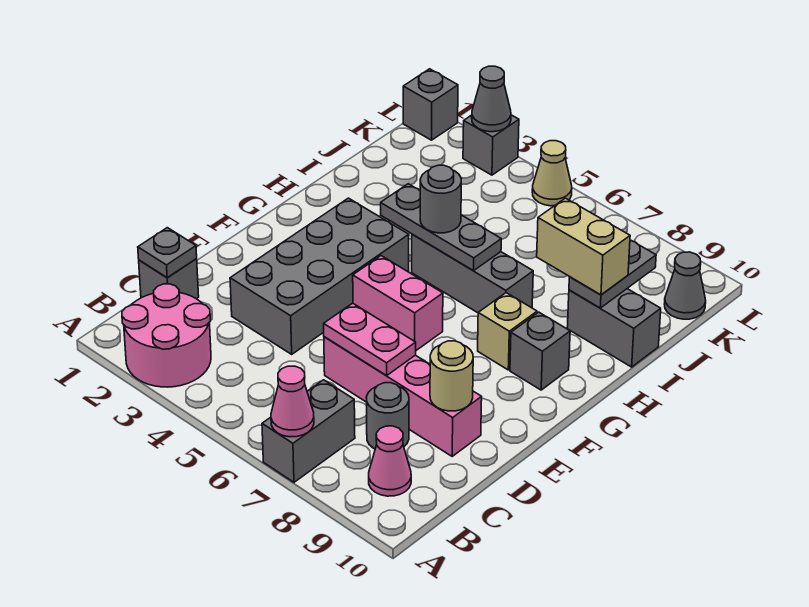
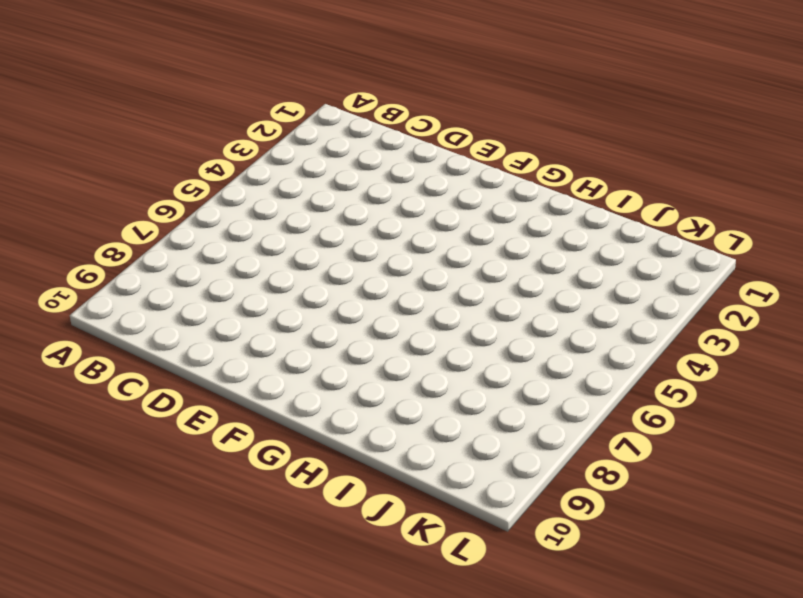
none -> pink 2x2 round brick [122,284,211,387]
none -> grey 1x2 brick [262,380,355,482]
none -> pink 1x1 cone [369,426,411,496]

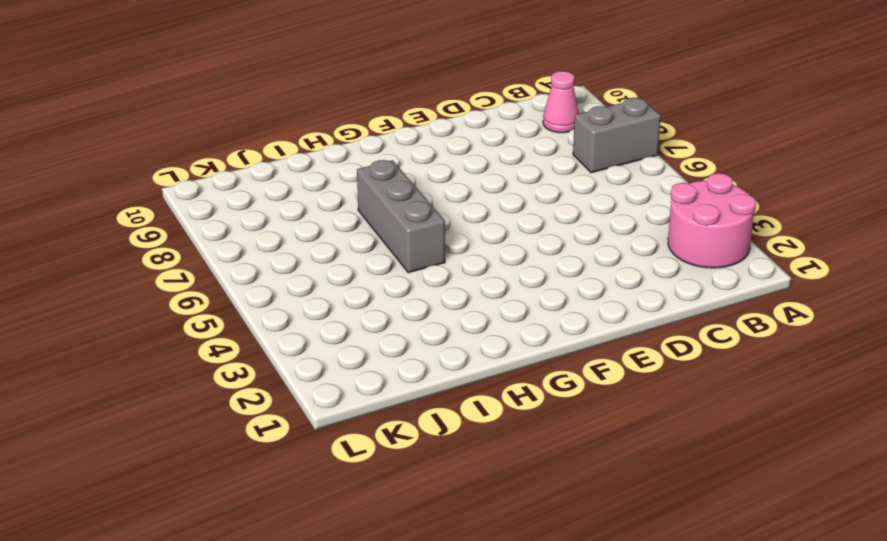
none -> grey 1x1 brick [139,259,199,299]
none -> grey 1x1 round brick [366,383,409,449]
none -> grey 2x4 brick [230,198,409,354]

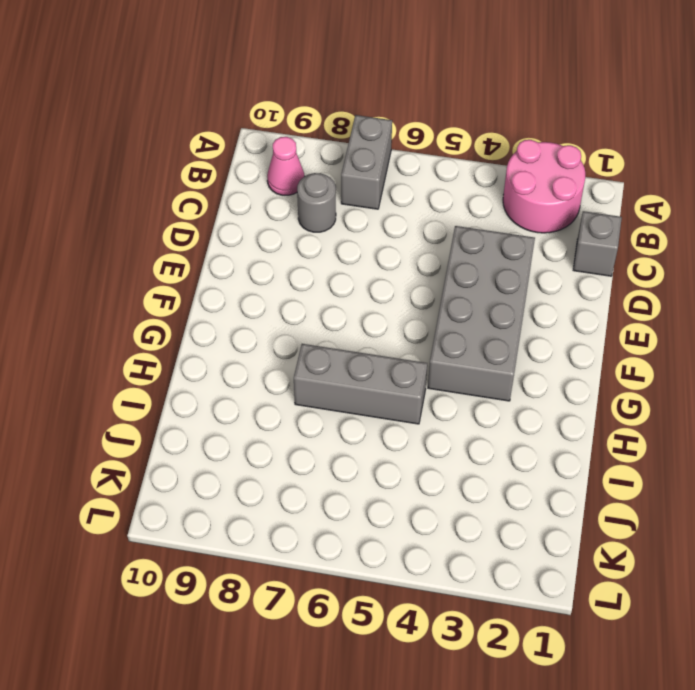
none -> pink 1x4 brick [324,337,482,456]
none -> pink 1x2 brick [353,256,443,350]
none -> tan 1x1 brick [478,293,537,370]

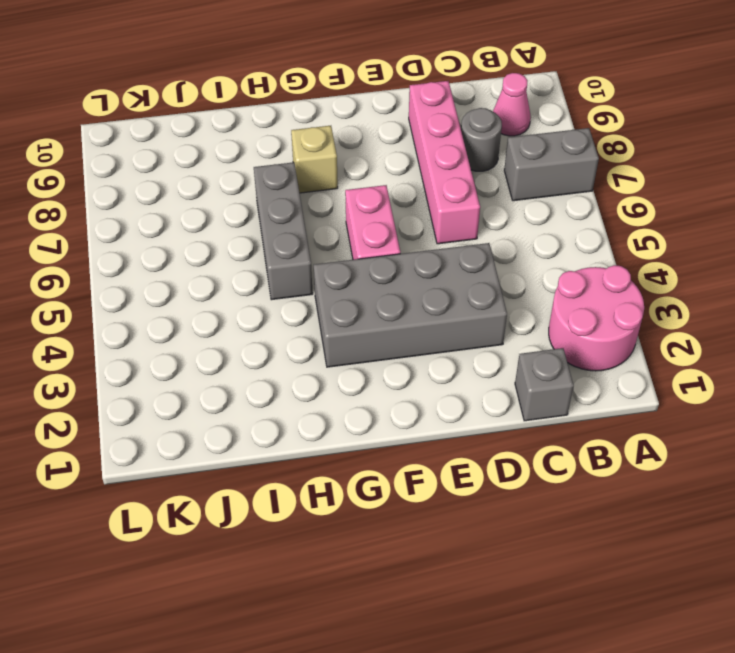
none -> grey 1x1 brick [510,312,570,390]
none -> grey 1x2 brick [567,289,661,367]
none -> grey 1x1 cone [664,252,706,319]

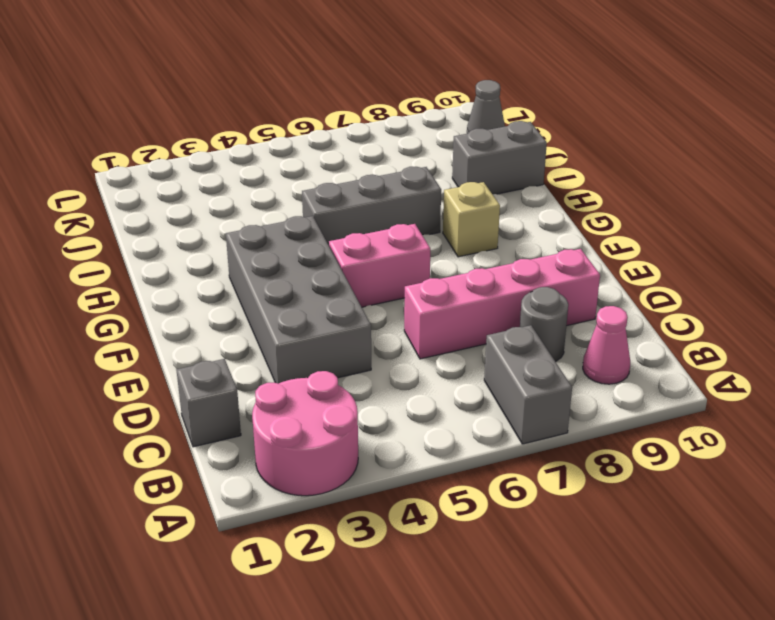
none -> grey 1x1 brick [510,312,570,390]
none -> grey 1x1 brick [403,69,458,140]
none -> grey 1x1 brick [463,115,519,175]

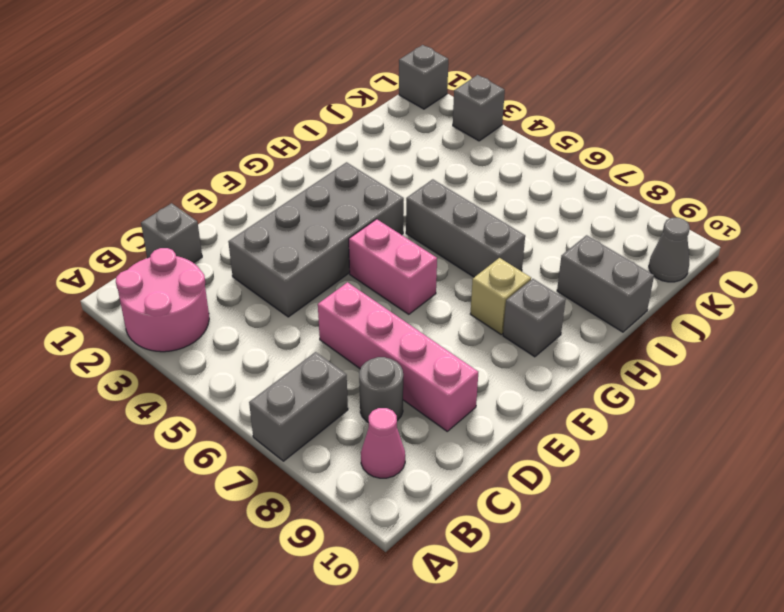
none -> tan 1x1 cone [532,141,572,206]
none -> pink 1x1 cone [271,366,314,437]
none -> grey 1x1 plate [138,228,197,277]

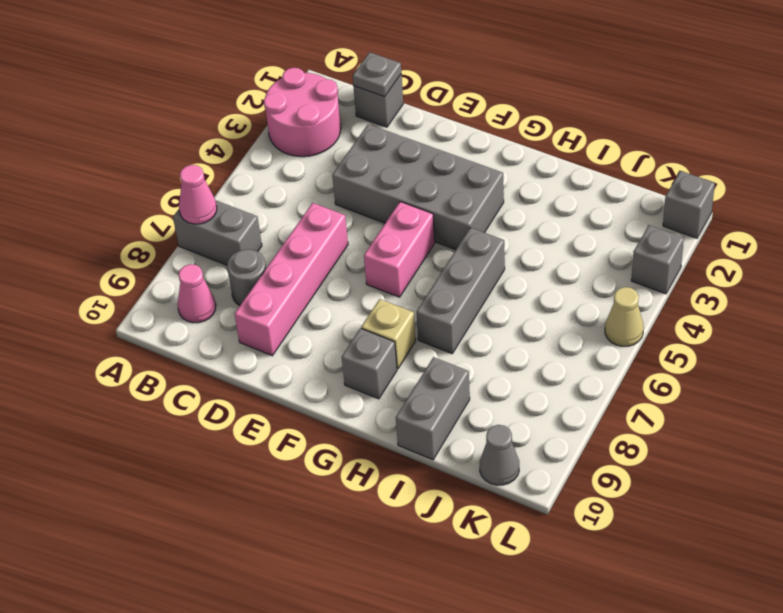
none -> pink 1x2 plate [324,303,416,375]
none -> tan 1x1 round brick [430,341,473,411]
none -> grey 1x3 plate [381,184,501,271]

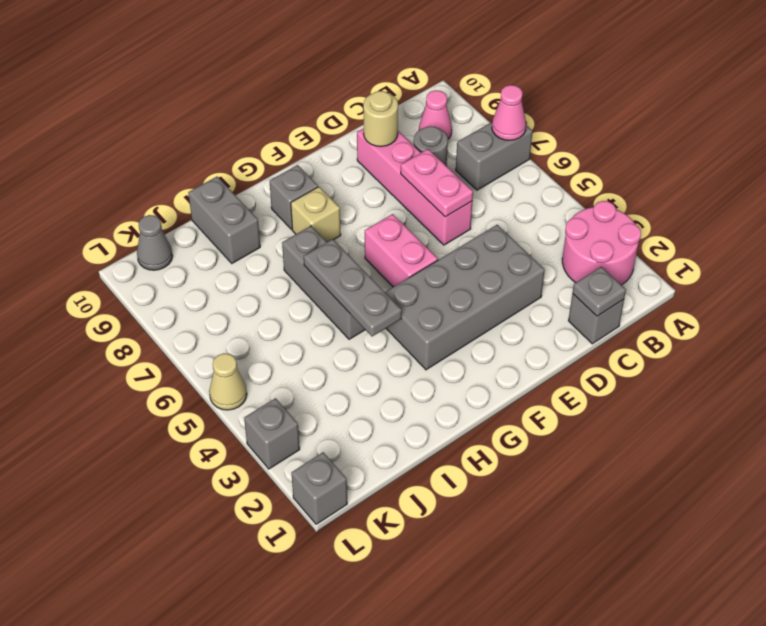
none -> grey 1x2 plate [569,240,656,308]
none -> grey 1x1 cone [472,66,511,132]
none -> grey 1x1 round brick [420,165,461,233]

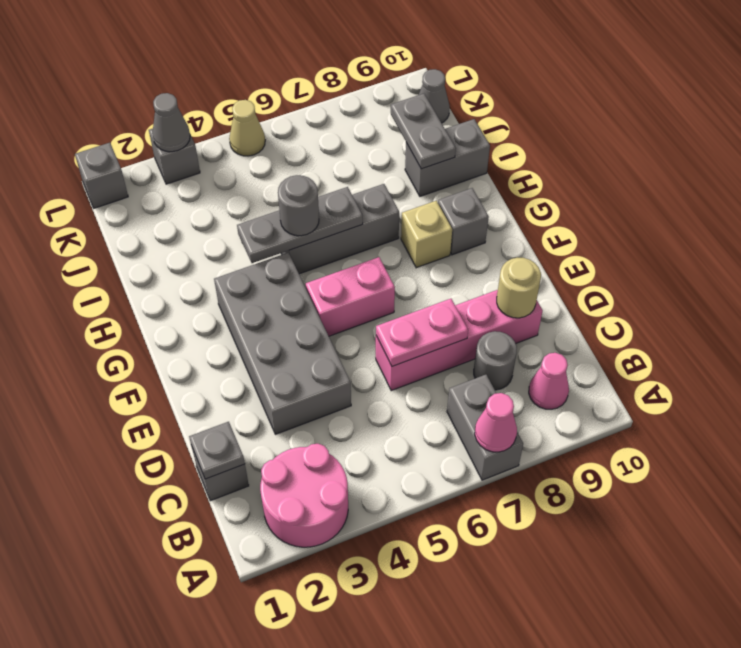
none -> tan 1x2 brick [537,198,630,295]

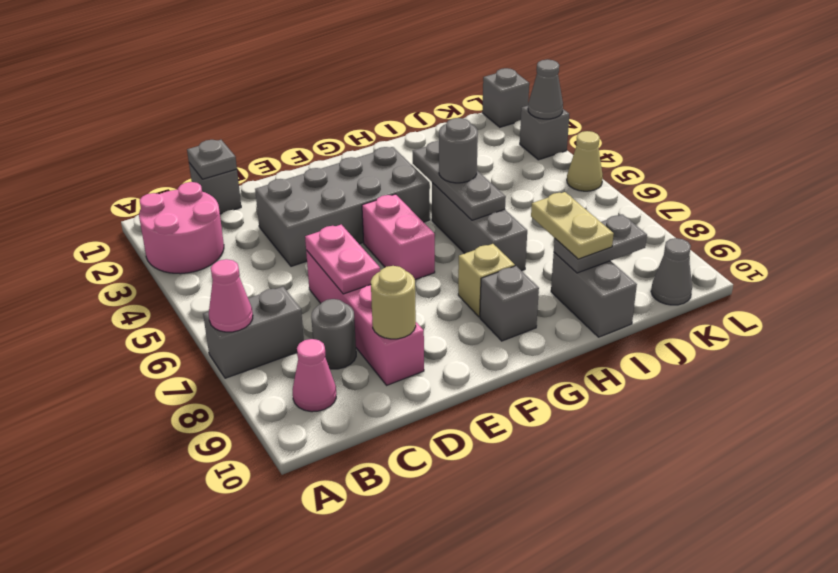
tan 1x2 plate [531,192,614,259] -> tan 1x2 brick [537,198,630,295]

